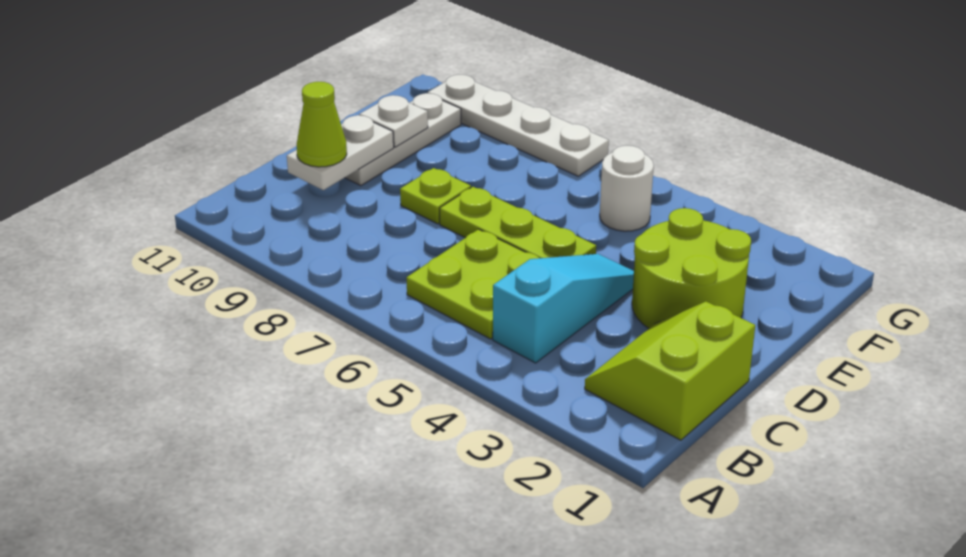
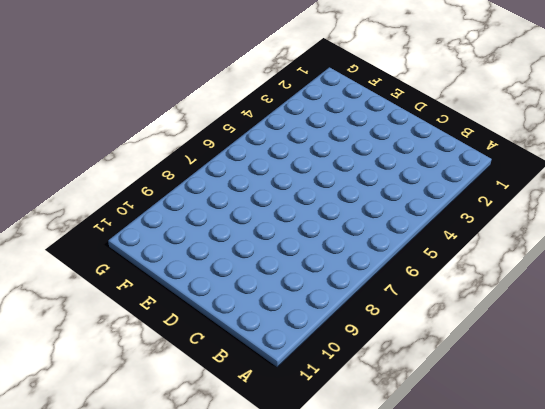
none -> lime 2x2 slope [585,302,755,440]
none -> cyan 1x3 slope [493,254,634,363]
none -> lime 2x2 plate [406,229,539,339]

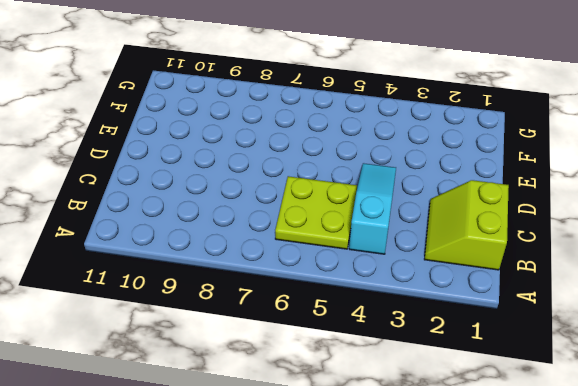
none -> lime 2x2 round brick [632,208,751,328]
none -> lime 1x3 plate [440,187,596,258]
none -> lime 1x1 plate [400,168,471,224]

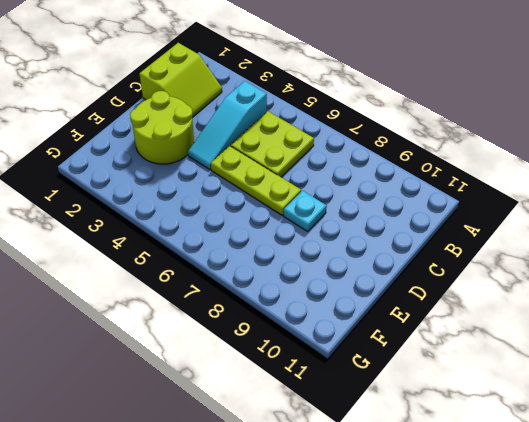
cyan 1x1 plate [284,191,327,232] -> lime 1x1 plate [400,168,471,224]
none -> white 1x3 plate [345,93,461,186]
none -> white 1x1 round brick [600,146,654,231]
none -> white 1x4 plate [428,75,609,176]

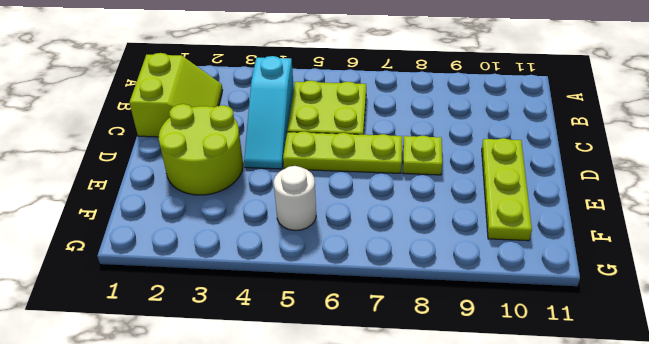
lime 1x3 plate [482,138,532,241] -> white 1x3 plate [345,93,461,186]
none -> white 1x4 plate [428,75,609,176]
none -> white 1x2 plate [287,115,394,190]
none -> white 1x1 plate [359,95,428,147]

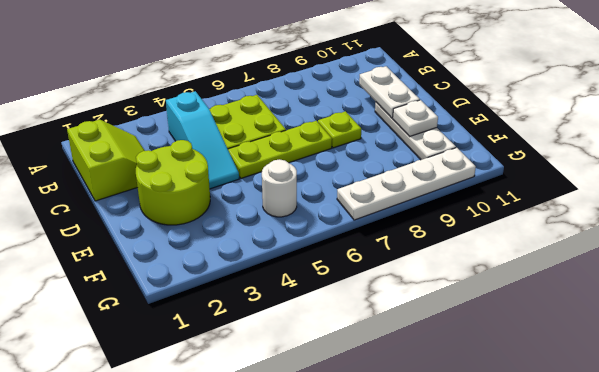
none -> lime 1x1 cone [297,82,347,167]

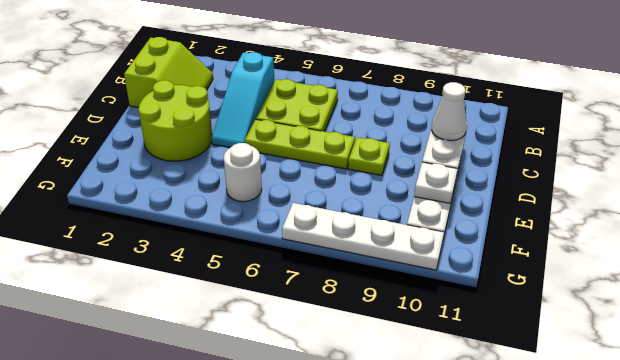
white 1x1 cone [432,82,467,141] -> lime 1x1 cone [297,82,347,167]

